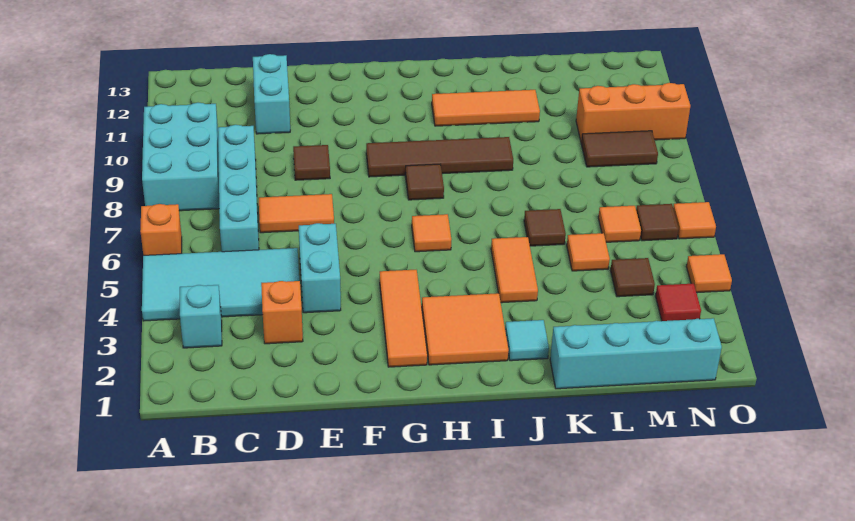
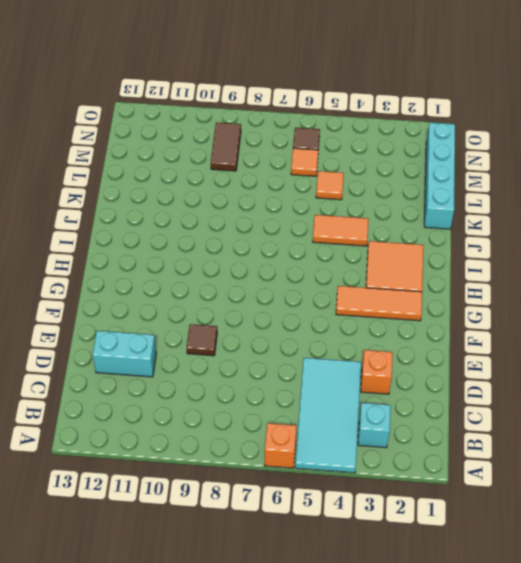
none -> cyan 2x3 brick [142,103,219,211]
none -> cyan 1x4 brick [218,125,259,252]
none -> orange 1x2 tile [259,194,334,233]

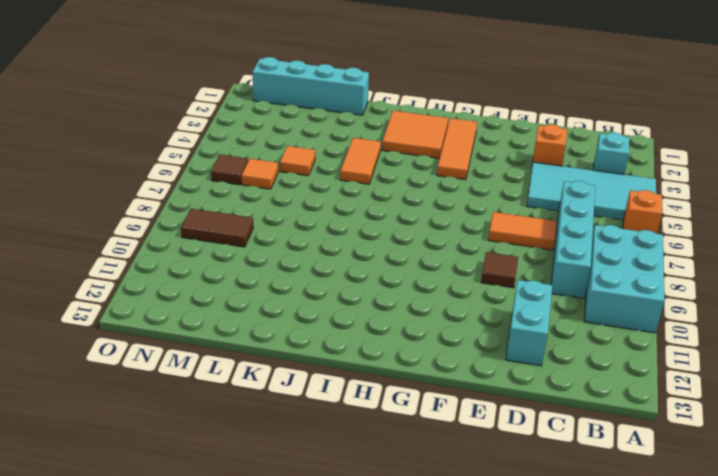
none -> cyan 1x2 brick [299,223,341,313]
none -> brown 1x4 tile [366,137,513,177]
none -> orange 1x1 tile [412,214,451,252]

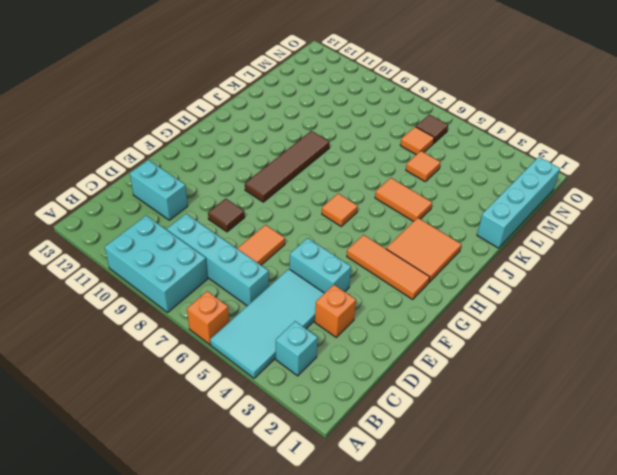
none -> brown 1x1 tile [405,164,444,200]
none -> orange 1x3 tile [432,90,540,126]
none -> cyan 1x1 tile [505,320,549,361]

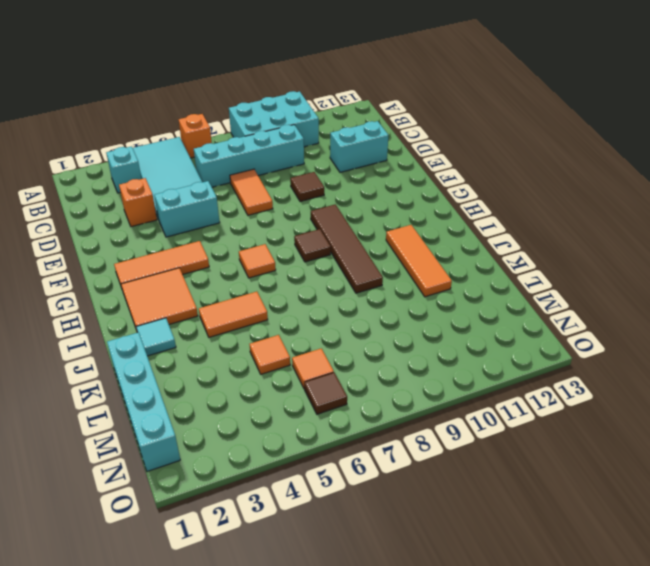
none -> brown 1x1 tile [524,209,566,246]
none -> brown 1x1 tile [611,258,655,297]
none -> brown 1x2 tile [581,131,658,167]

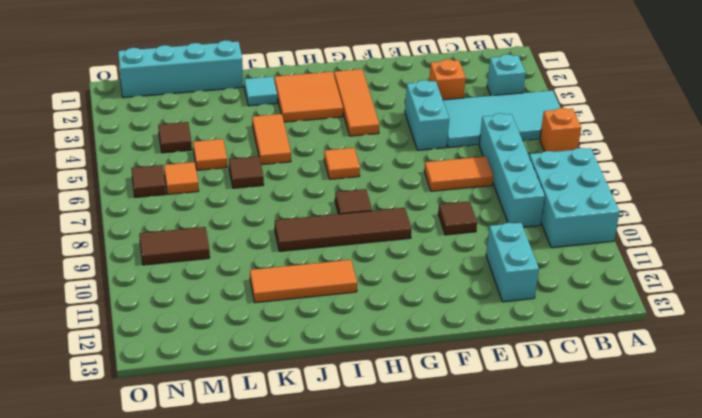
none -> orange 1x3 brick [576,83,690,143]
none -> red 1x1 tile [656,284,701,321]
none -> orange 1x1 tile [686,254,732,293]

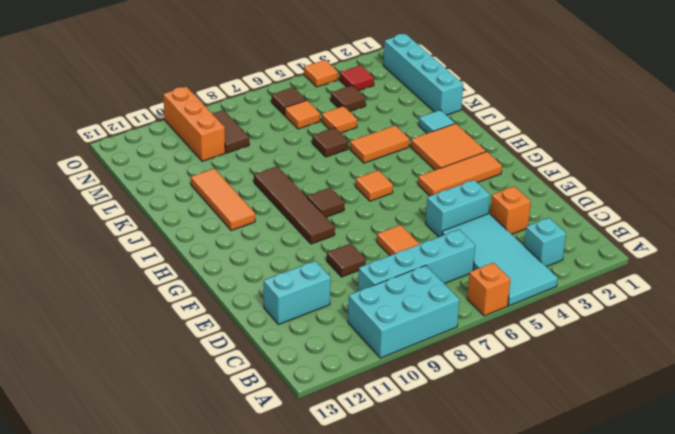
none -> orange 1x1 tile [673,202,716,239]

